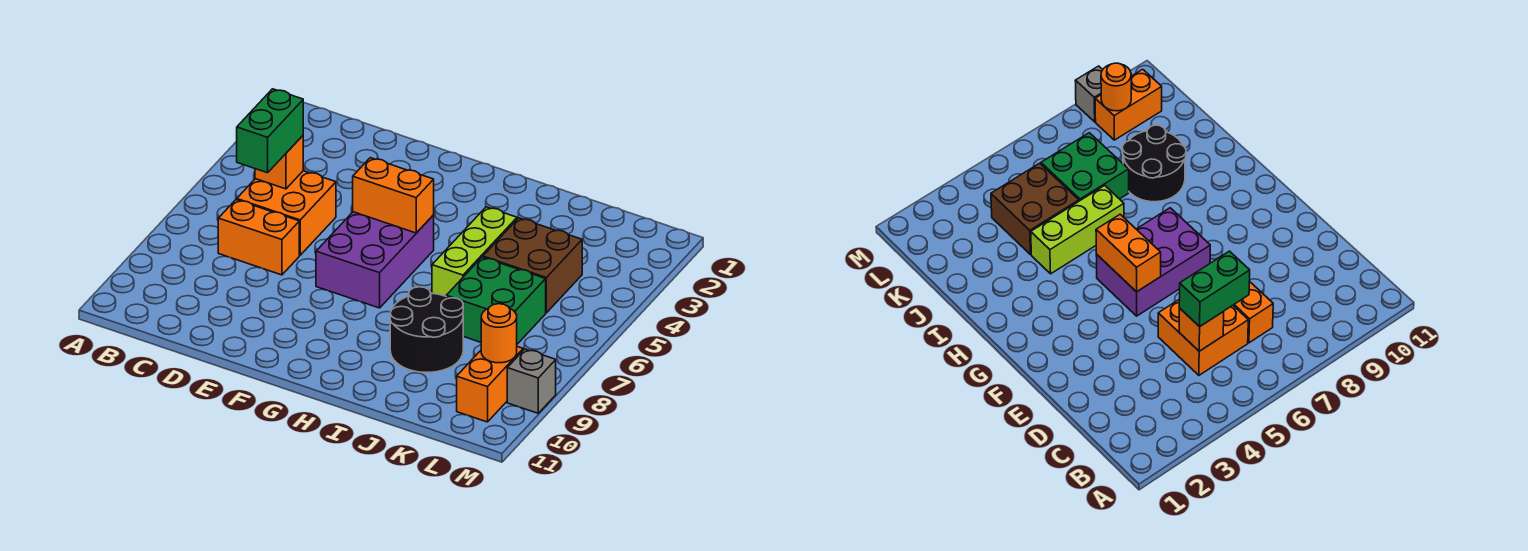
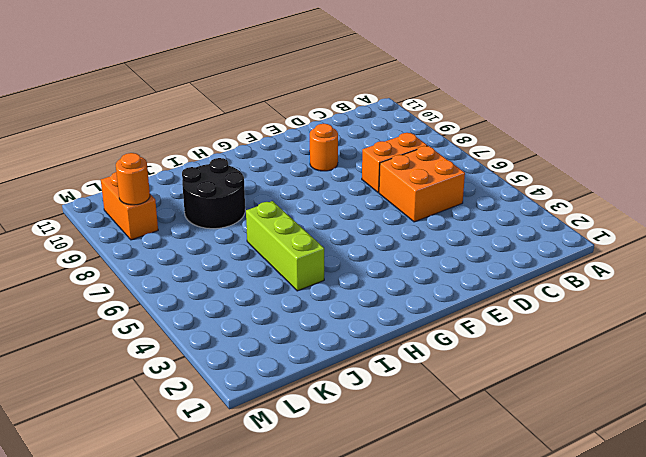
orange 1x1 round brick [310,124,338,171] -> none
none -> purple 2x3 brick [316,212,434,308]
none -> brown 2x2 brick [483,218,582,313]
none -> green 2x2 brick [446,257,546,344]

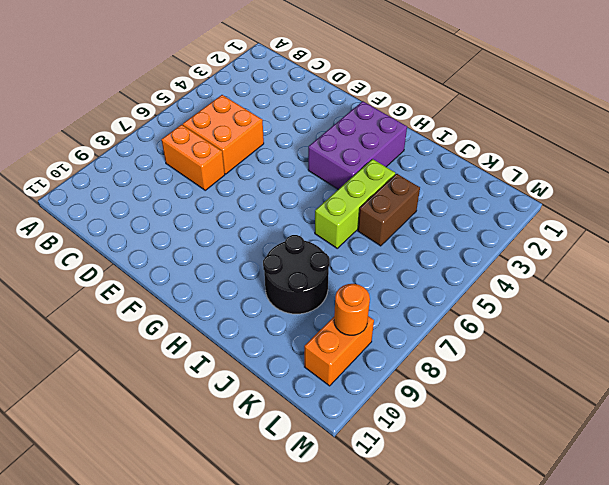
purple 2x3 brick [308,101,407,189] -> purple 2x3 brick moved to [316,212,434,308]
brown 1x2 brick [358,174,420,246] -> brown 2x2 brick [483,218,582,313]
none -> green 2x2 brick [446,257,546,344]
none -> grey 1x1 brick [507,349,556,413]
none -> orange 1x1 brick [255,136,303,189]

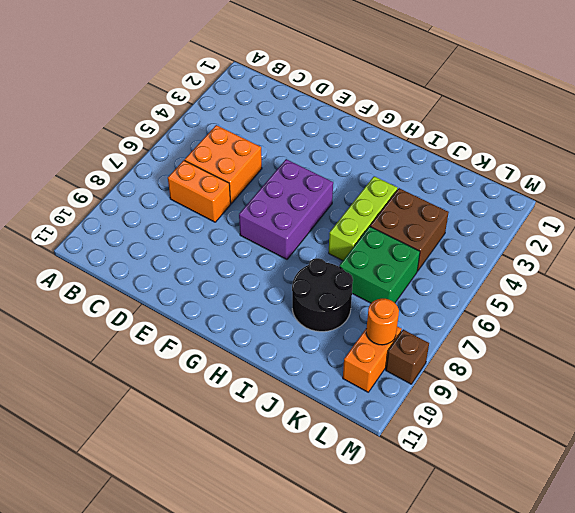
brown 1x1 brick [386,329,429,384] -> grey 1x1 brick [507,349,556,413]
none -> orange 1x1 brick [255,136,303,189]
none -> orange 1x2 brick [353,158,434,233]
none -> green 1x2 brick [237,89,303,173]

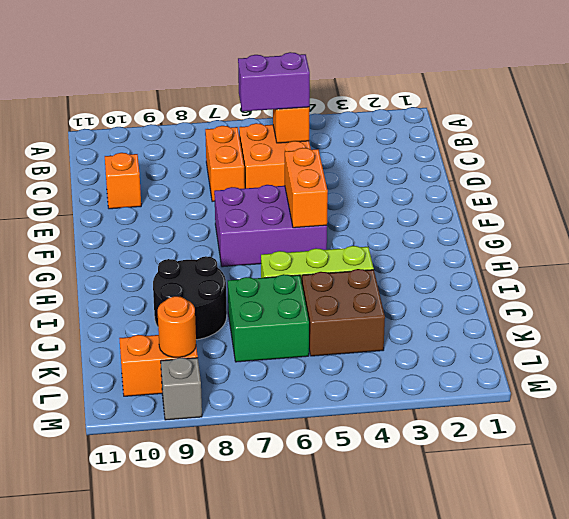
purple 1x2 brick [238,52,310,111] -> green 1x2 brick [237,89,303,173]
orange 1x1 brick [105,153,141,209] -> none

